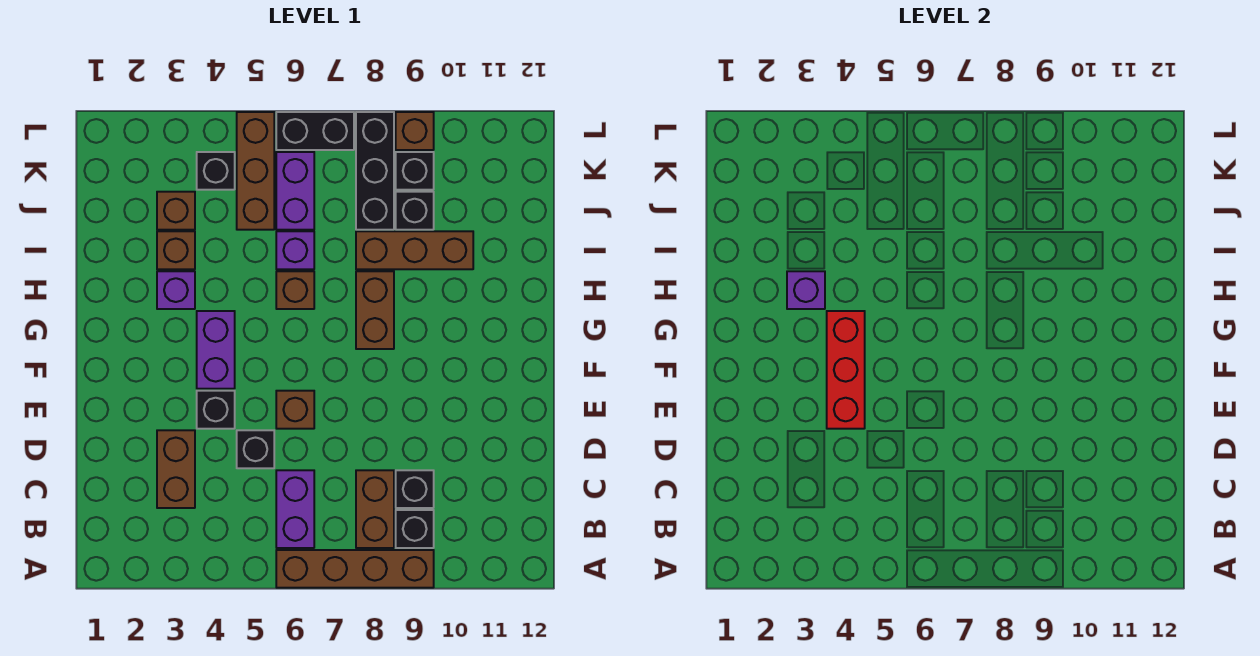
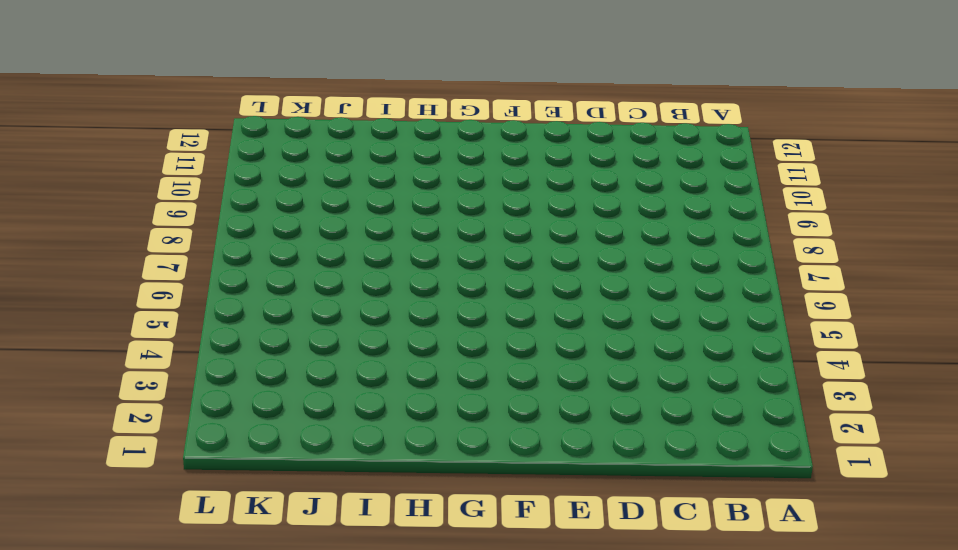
none -> brown 1x4 brick [276,550,434,588]
none -> purple 1x2 brick [276,470,314,548]
none -> brown 1x2 brick [356,470,394,548]

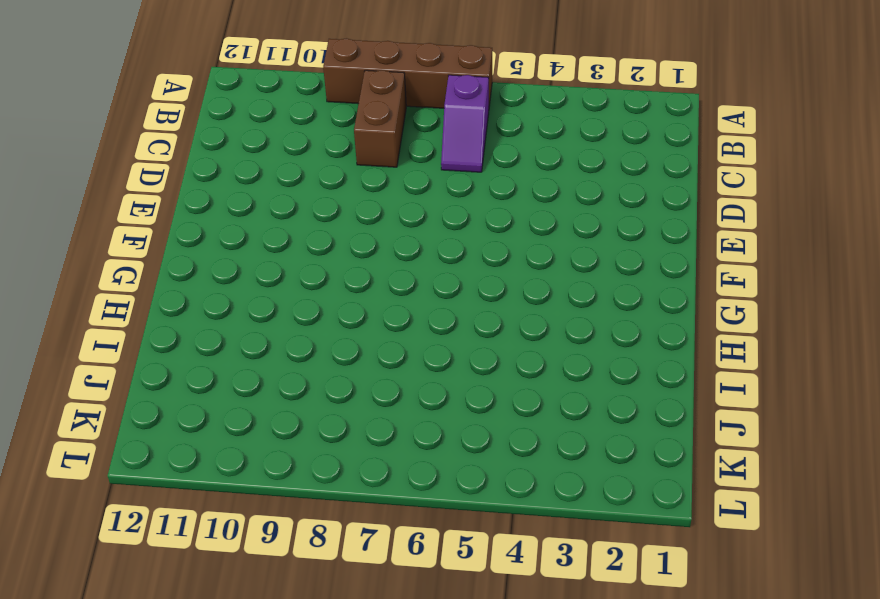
purple 1x2 slope [441,75,489,172] -> purple 1x2 brick [276,470,314,548]
none -> black 1x1 brick [396,510,434,548]
none -> brown 1x2 brick [157,430,195,508]
none -> black 1x1 brick [396,470,434,508]

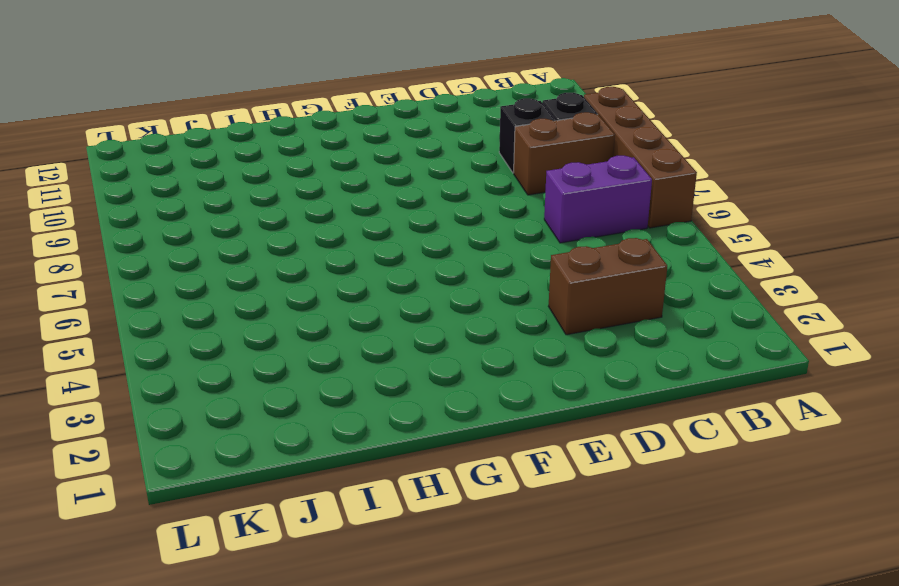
none -> black 1x1 brick [237,430,274,468]
none -> black 1x1 brick [197,391,235,429]
none -> brown 1x1 brick [276,391,314,429]

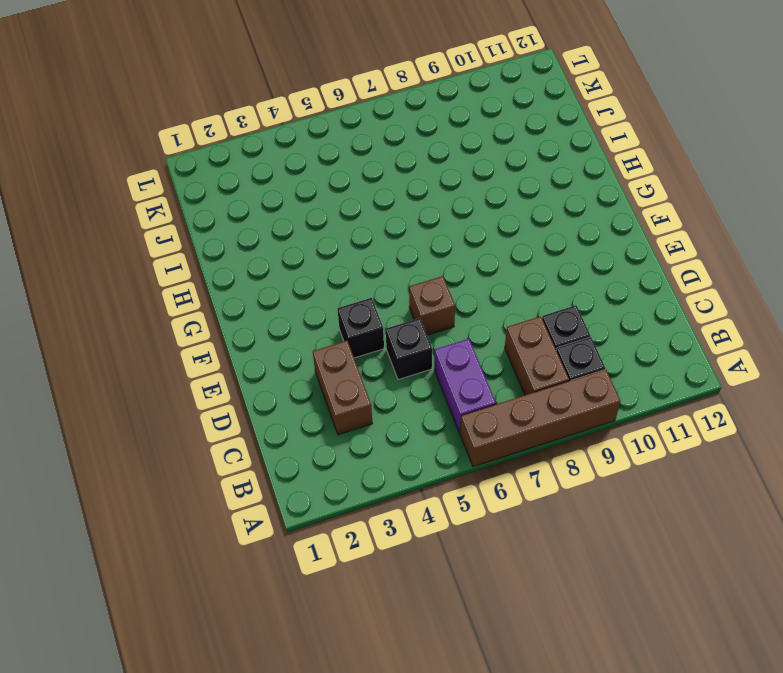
none -> purple 1x2 brick [197,311,235,389]
none -> brown 1x2 brick [356,271,394,349]
none -> purple 1x1 brick [157,271,195,309]

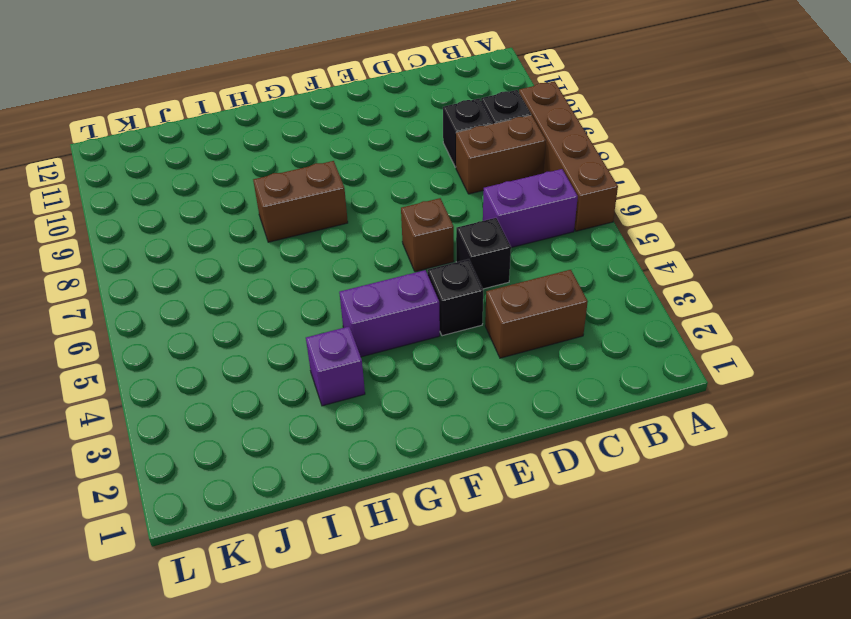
none -> brown 1x1 brick [276,271,314,309]
none -> brown 1x1 brick [157,231,195,269]
none -> purple 1x1 brick [276,231,314,269]

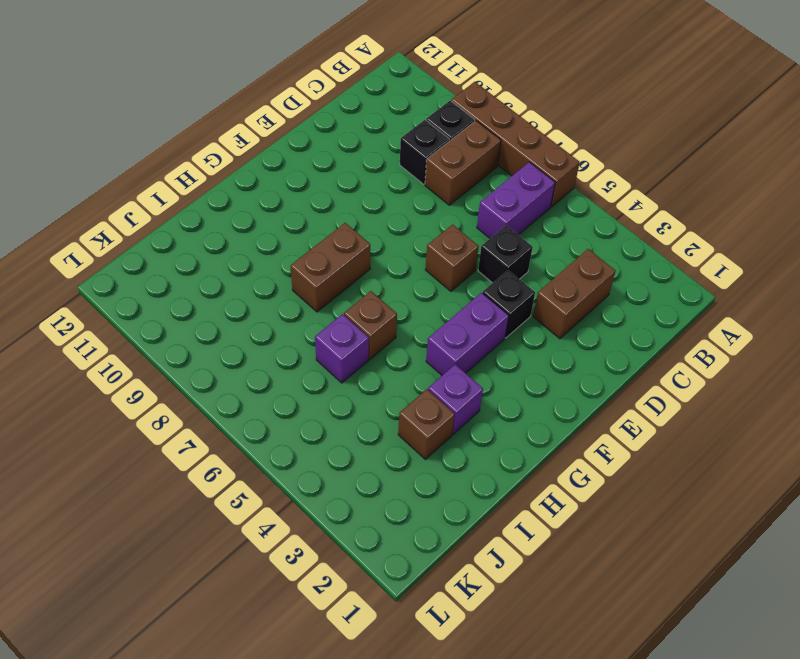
none -> brown 1x3 brick [356,231,473,269]
none -> brown 1x1 brick [157,192,195,230]
none -> brown 1x3 brick [237,112,274,230]

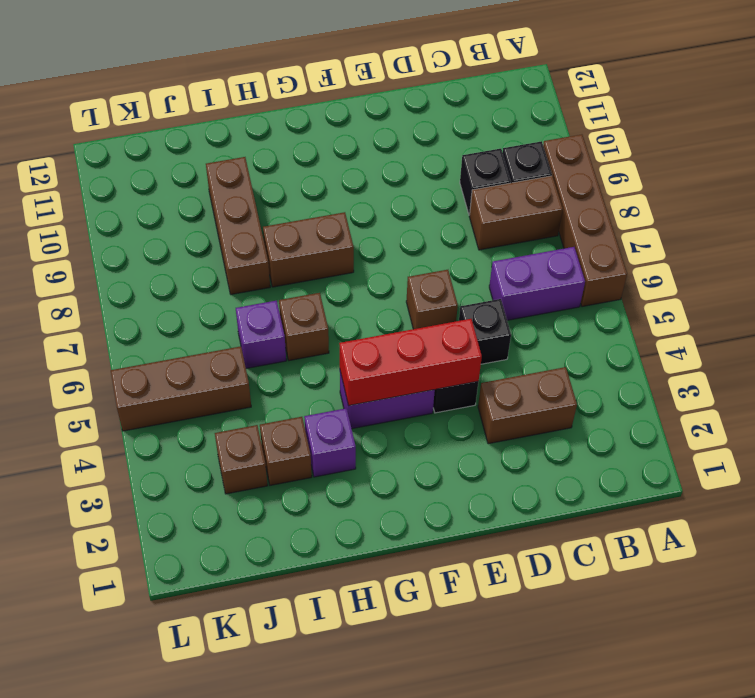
none -> purple 1x2 brick [276,152,314,230]
none -> black 1x3 brick [356,112,394,230]
none -> black 1x1 brick [396,192,434,230]

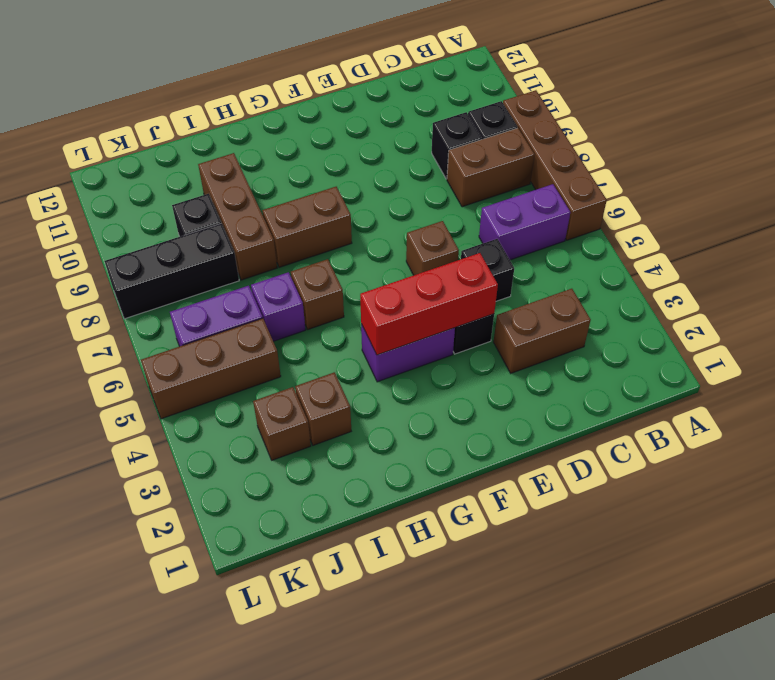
none -> purple 1x1 brick [157,271,195,309]
none -> black 1x1 brick [197,152,235,190]
none -> black 1x1 brick [396,152,434,190]

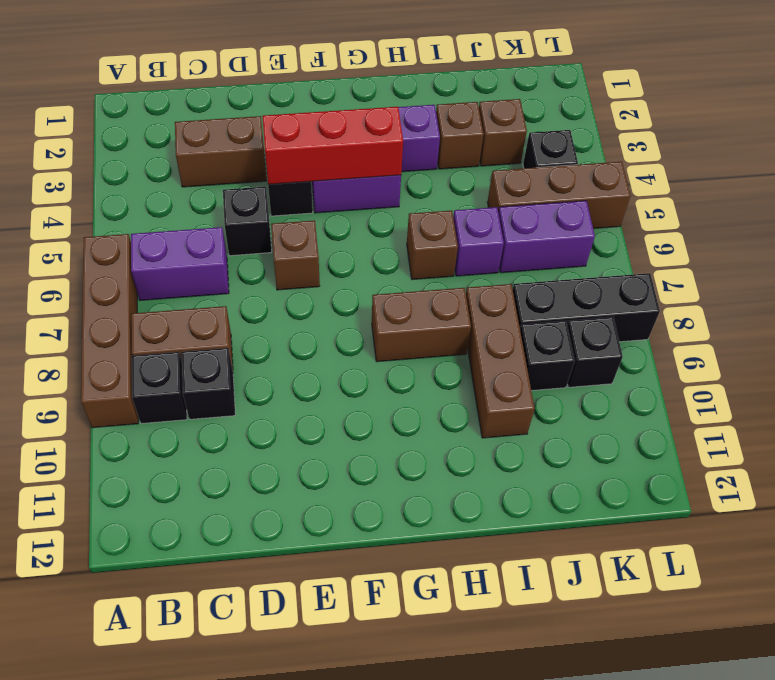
none -> black 1x2 brick [276,112,354,150]
none -> brown 1x1 brick [396,112,434,150]
none -> purple 1x1 brick [787,271,825,309]

